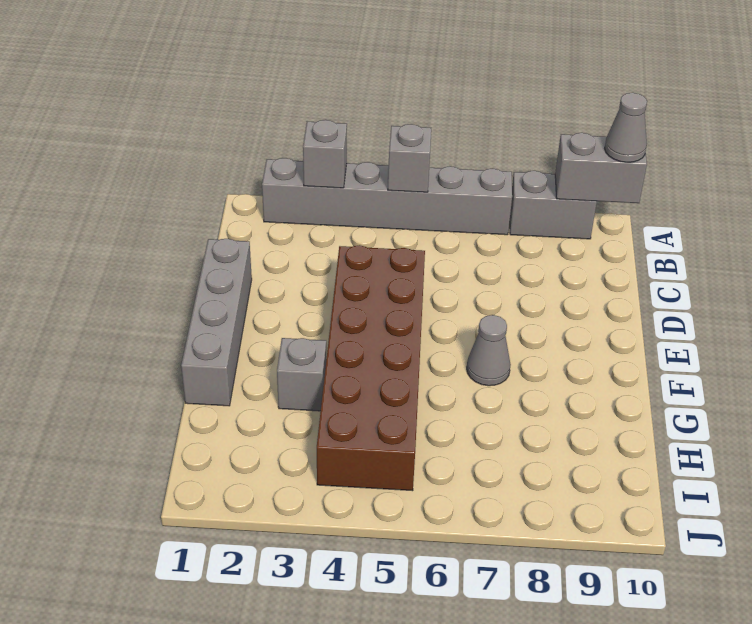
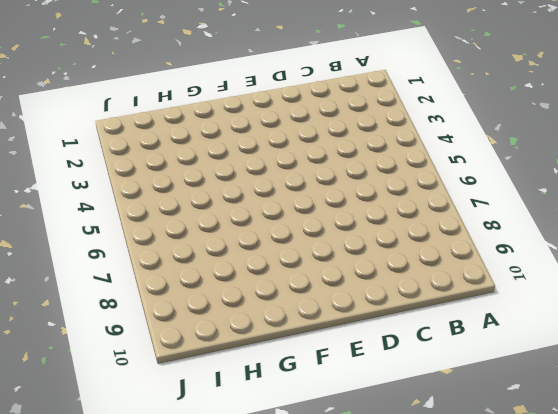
none -> grey 1x6 brick [262,158,512,235]
none -> grey 1x2 brick [510,171,597,239]

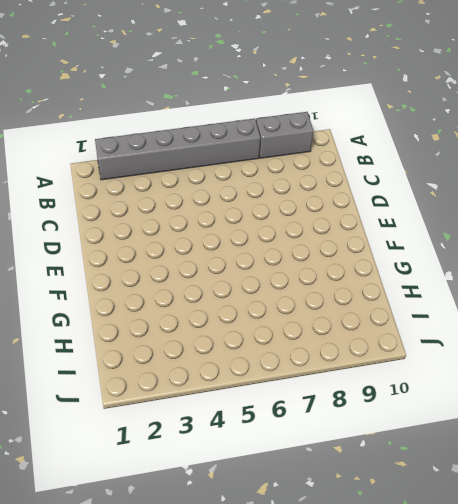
none -> grey 1x4 brick [181,239,252,406]
none -> brown 2x6 brick [317,245,425,491]

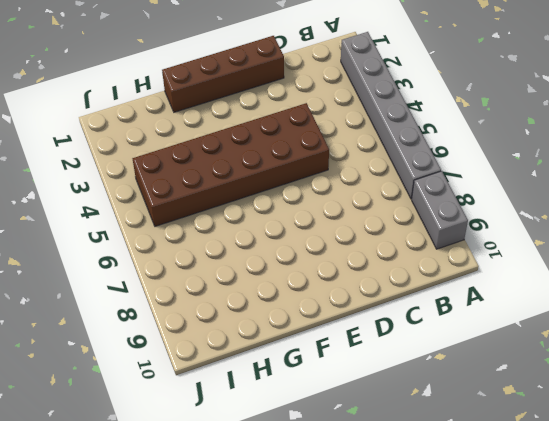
brown 1x4 brick [162,36,284,112] -> grey 1x4 brick [181,239,252,406]
none -> grey 1x1 cone [467,315,511,386]
none -> grey 1x1 brick [277,338,326,411]

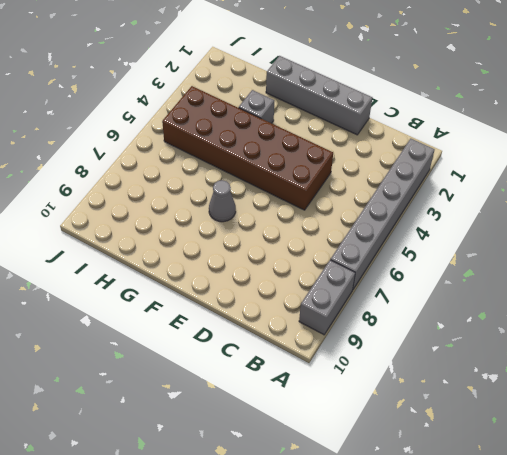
none -> grey 1x1 brick [303,120,347,188]
none -> grey 1x1 brick [388,124,431,192]

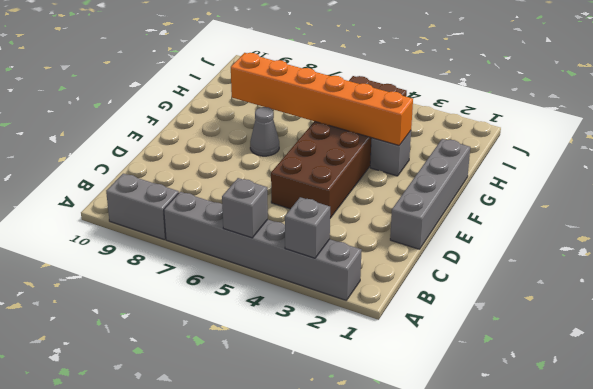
orange 1x6 brick [231,53,413,145] -> none
none -> grey 1x2 brick [555,133,647,203]
none -> grey 1x1 cone [605,93,647,162]

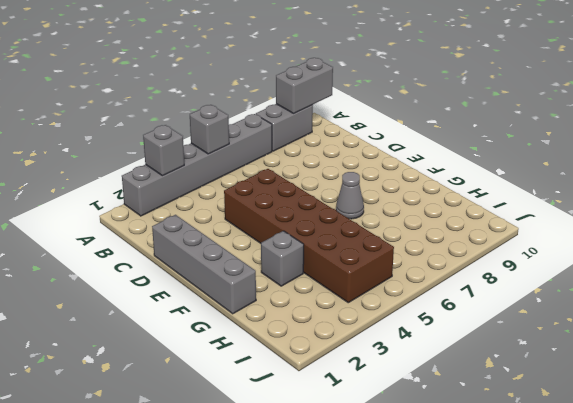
none -> grey 1x1 cone [605,93,647,162]

